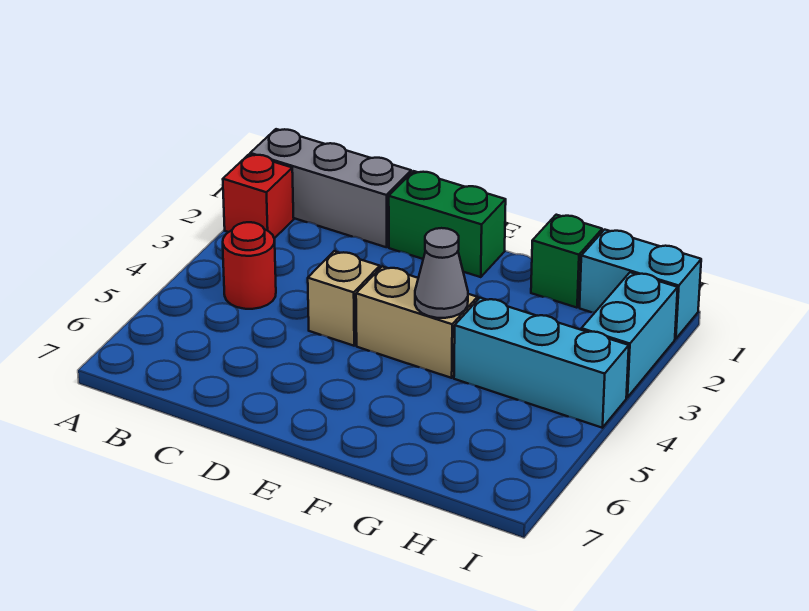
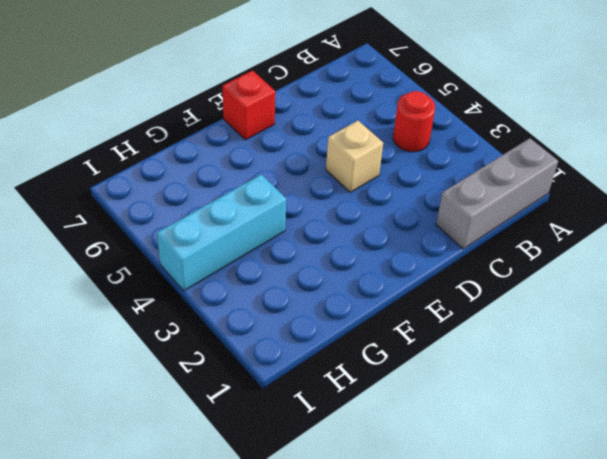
red 1x1 brick [222,71,275,140] -> red 1x1 brick moved to [223,154,294,238]
none -> green 1x2 brick [389,171,506,277]
none -> tan 1x2 brick [356,267,478,378]

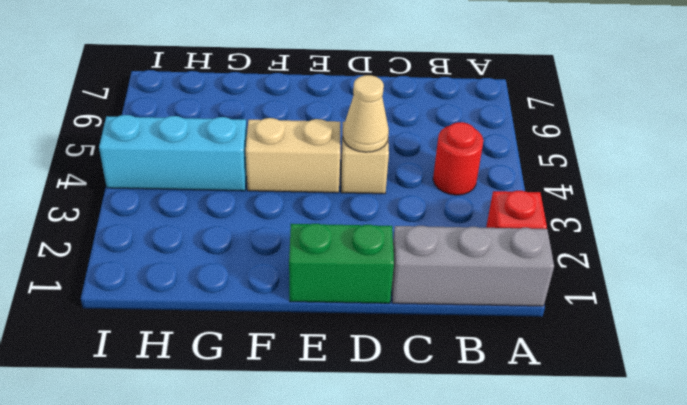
tan 1x1 cone [343,75,389,152] -> none
none -> green 1x1 brick [531,215,602,308]
none -> cyan 1x2 brick [580,230,701,339]

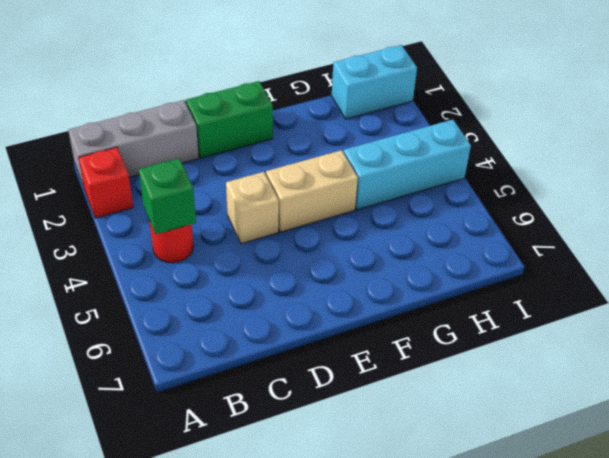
green 1x1 brick [139,158,196,234] -> green 1x1 brick moved to [531,215,602,308]
none -> cyan 1x2 brick [581,272,678,397]
none -> grey 1x1 cone [415,228,468,318]

